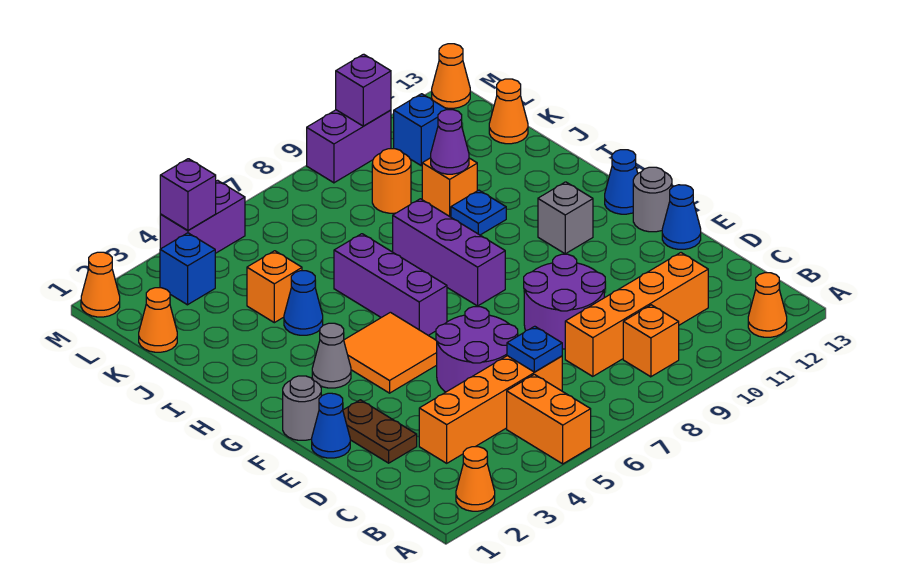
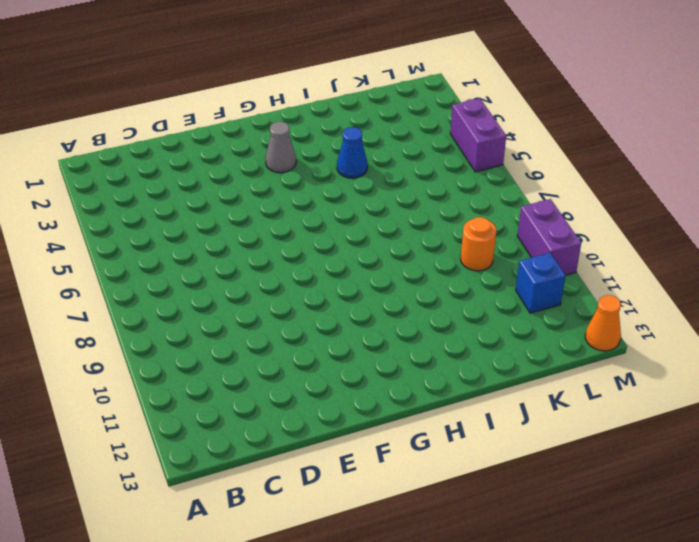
none -> orange 1x1 cone [456,447,495,511]
none -> orange 1x2 brick [507,374,591,464]
none -> orange 1x1 cone [748,273,787,337]
none -> orange 1x1 brick [623,305,679,377]

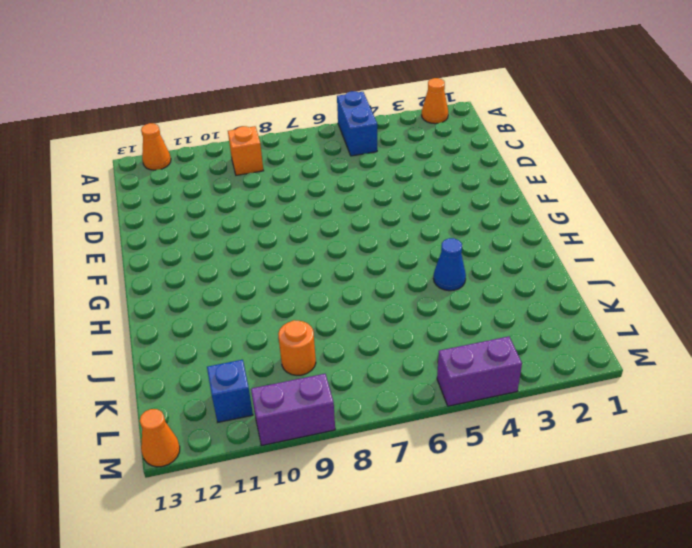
blue 1x2 brick [337,91,377,156] -> orange 1x2 brick [507,374,591,464]
none -> orange 1x4 brick [419,356,562,463]
none -> orange 1x4 brick [565,253,708,376]
none -> brown 1x2 plate [343,400,417,463]
none -> purple 2x2 round brick [436,307,518,392]

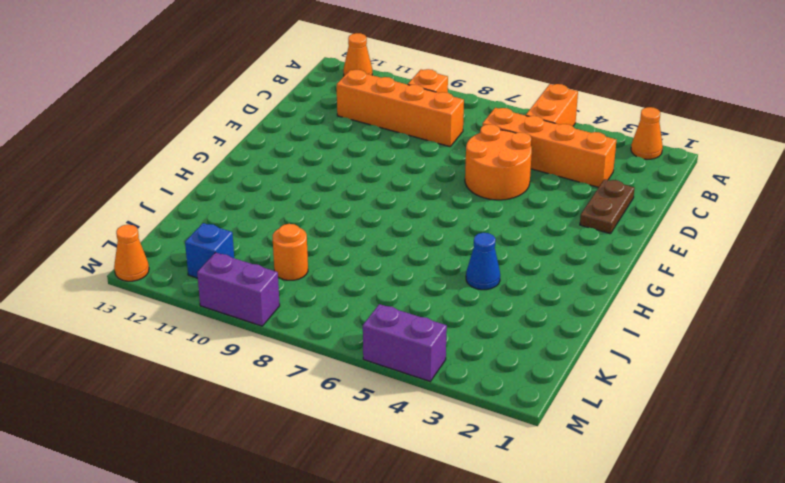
orange 2x2 round brick [465,124,532,200] -> purple 2x2 round brick [436,307,518,392]
none -> purple 2x2 round brick [524,254,605,349]
none -> blue 1x1 cone [312,393,350,458]
none -> blue 1x1 cone [662,185,701,249]
none -> grey 1x1 round brick [283,376,321,440]

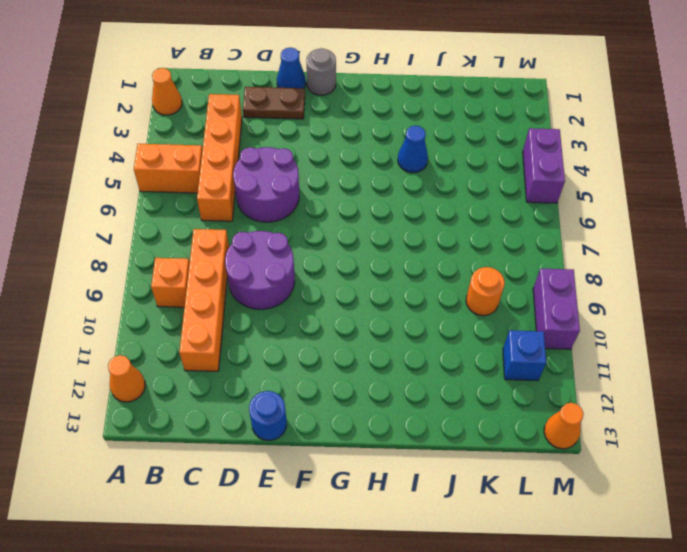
blue 1x1 round brick [249,391,287,441] -> blue 1x1 cone [662,185,701,249]
none -> orange 2x2 tile [344,312,437,393]
none -> grey 1x1 round brick [633,167,672,232]
none -> grey 1x1 cone [312,323,351,388]
none -> purple 1x3 brick [334,234,447,335]

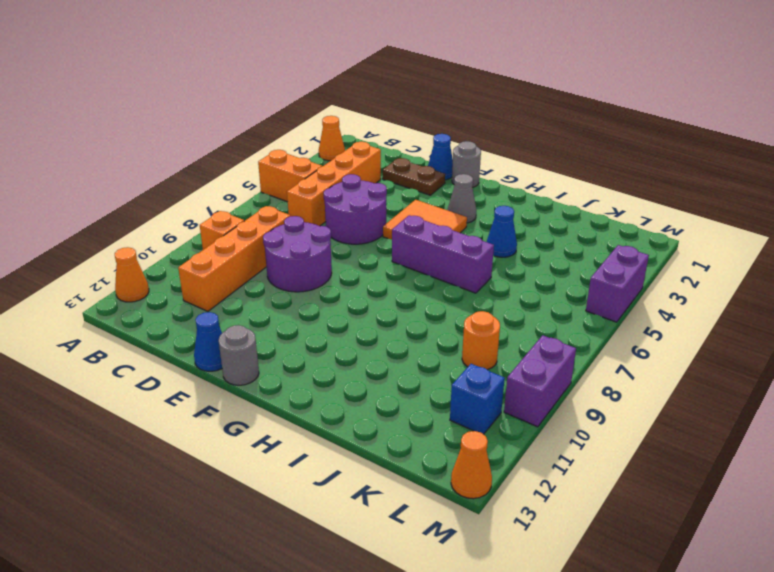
none -> purple 1x3 brick [393,199,505,306]
none -> grey 1x1 brick [538,182,593,254]
none -> blue 1x1 cone [605,150,638,214]
none -> blue 1x1 plate [451,190,506,235]

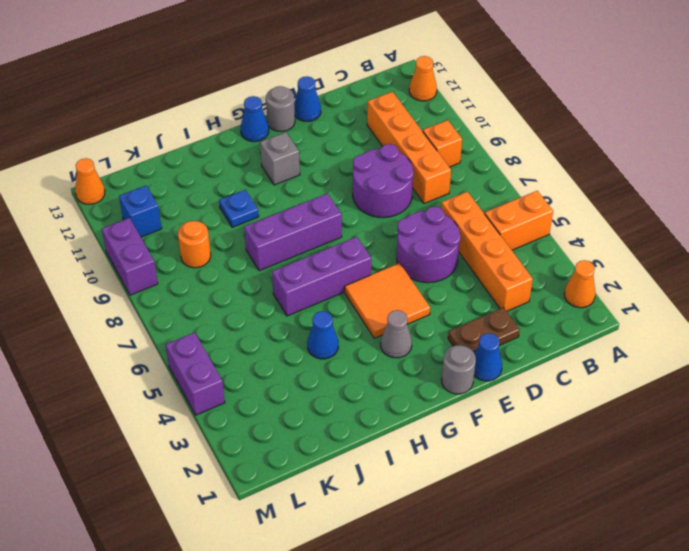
none -> orange 1x1 brick [247,251,302,323]
none -> orange 1x1 brick [422,158,477,217]
none -> orange 1x1 cone [139,288,177,352]
none -> orange 1x1 cone [489,79,528,144]

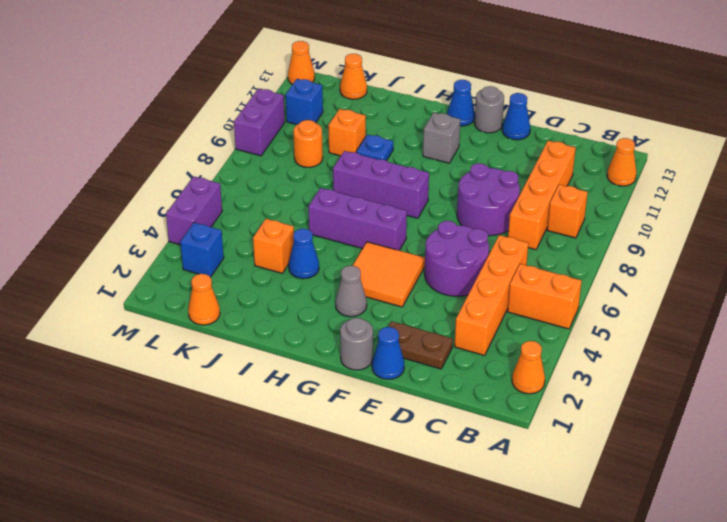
none -> orange 1x1 cone [81,252,120,317]
none -> blue 1x1 plate [507,326,562,372]
none -> purple 1x1 cone [431,110,469,174]
none -> purple 1x1 brick [160,159,216,231]

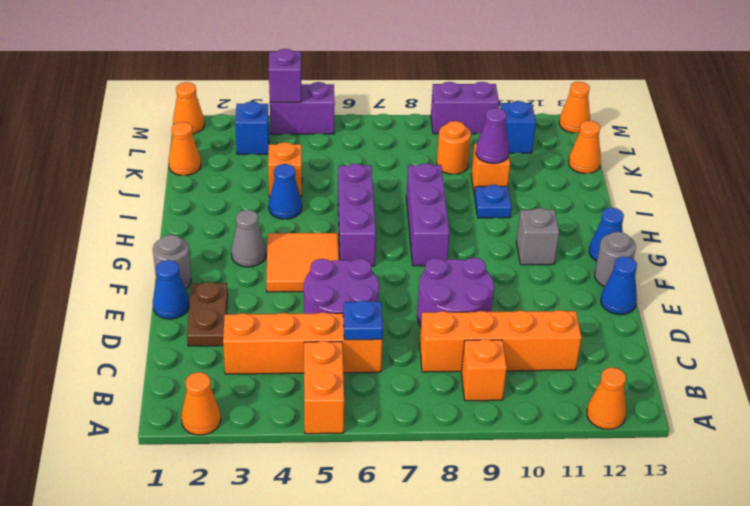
none -> purple 1x1 brick [336,54,391,126]

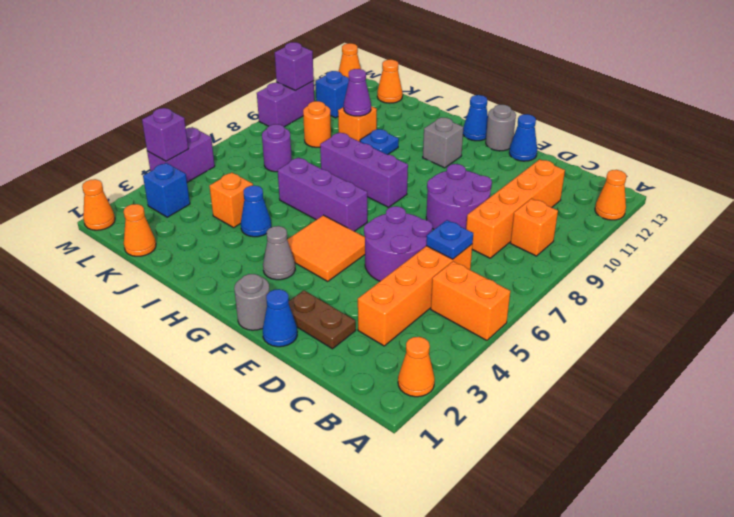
purple 1x1 round brick [262,124,292,172] -> none

